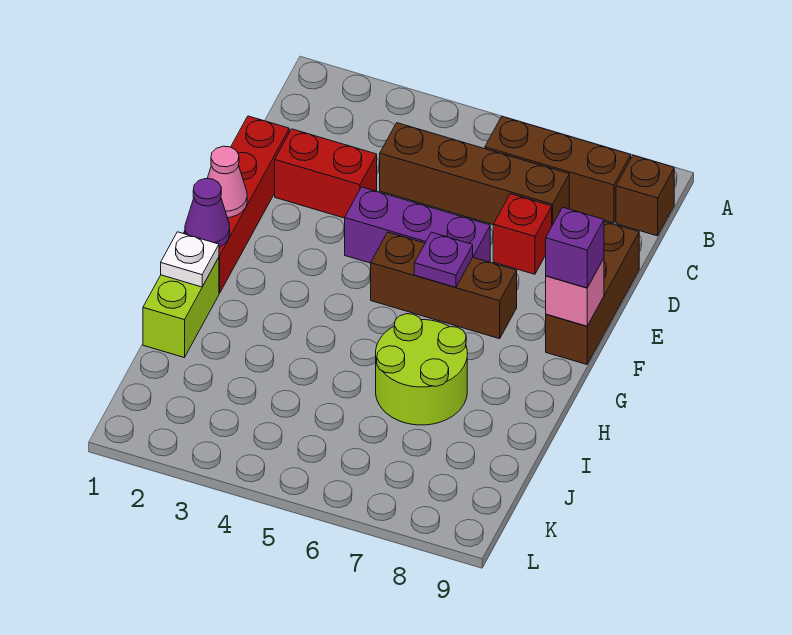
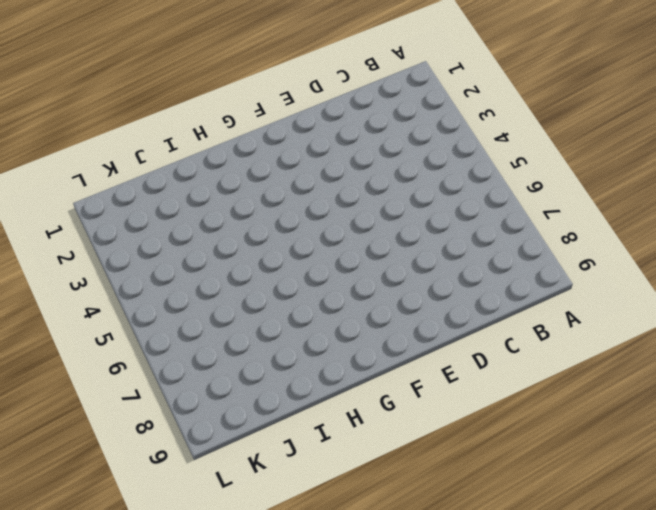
none -> brown 1x3 brick [485,116,631,223]
none -> brown 1x1 brick [616,155,674,236]
none -> brown 1x4 brick [380,123,569,225]

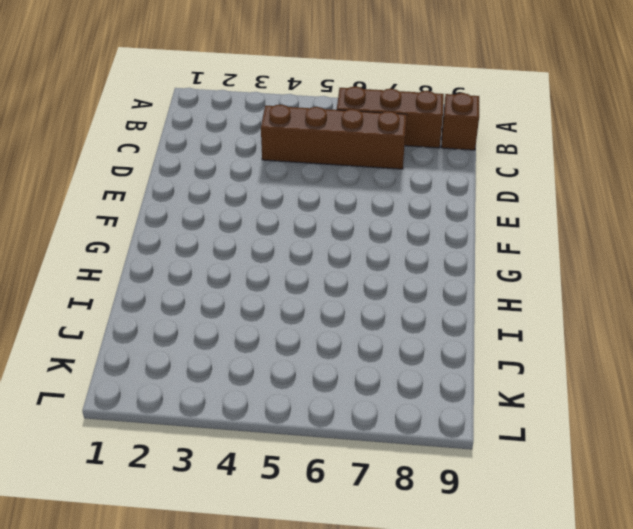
none -> red 1x4 brick [183,116,289,293]
none -> red 1x2 brick [275,129,377,218]
none -> red 1x1 brick [493,194,552,274]

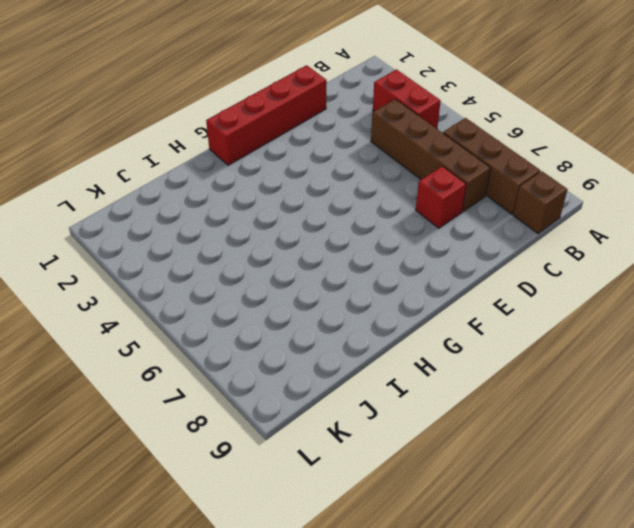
red 1x2 brick [373,69,441,128] -> red 1x2 brick moved to [275,129,377,218]
none -> brown 1x3 brick [546,222,639,364]
none -> purple 1x3 brick [345,187,490,263]
none -> brown 1x3 brick [371,232,517,339]

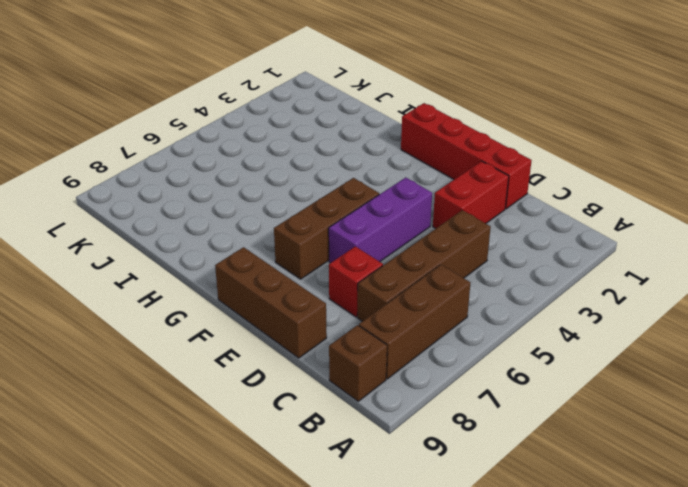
none -> lime 1x2 brick [143,257,219,358]
none -> lime 2x2 round brick [376,314,467,425]
none -> pink 1x1 cone [207,146,247,218]

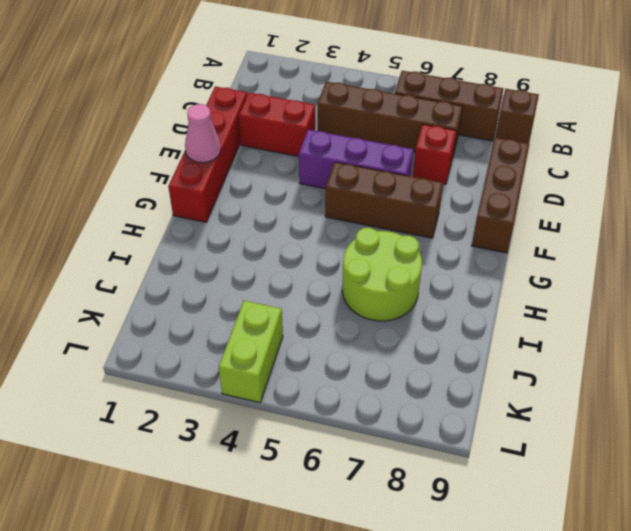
lime 1x2 brick [219,301,283,402] -> lime 1x2 brick moved to [143,257,219,358]
none -> purple 1x1 plate [414,232,473,287]
none -> pink 1x1 brick [546,259,604,326]
none -> purple 1x1 cone [185,179,230,247]

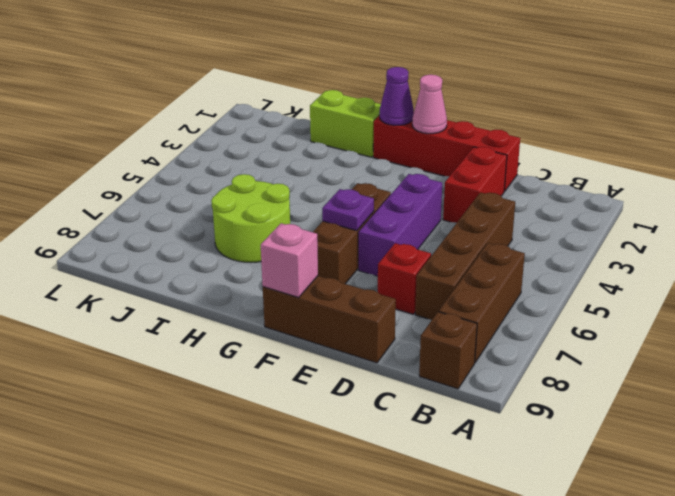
none -> white 1x1 plate [161,232,219,287]
none -> purple 1x1 brick [546,207,604,288]

